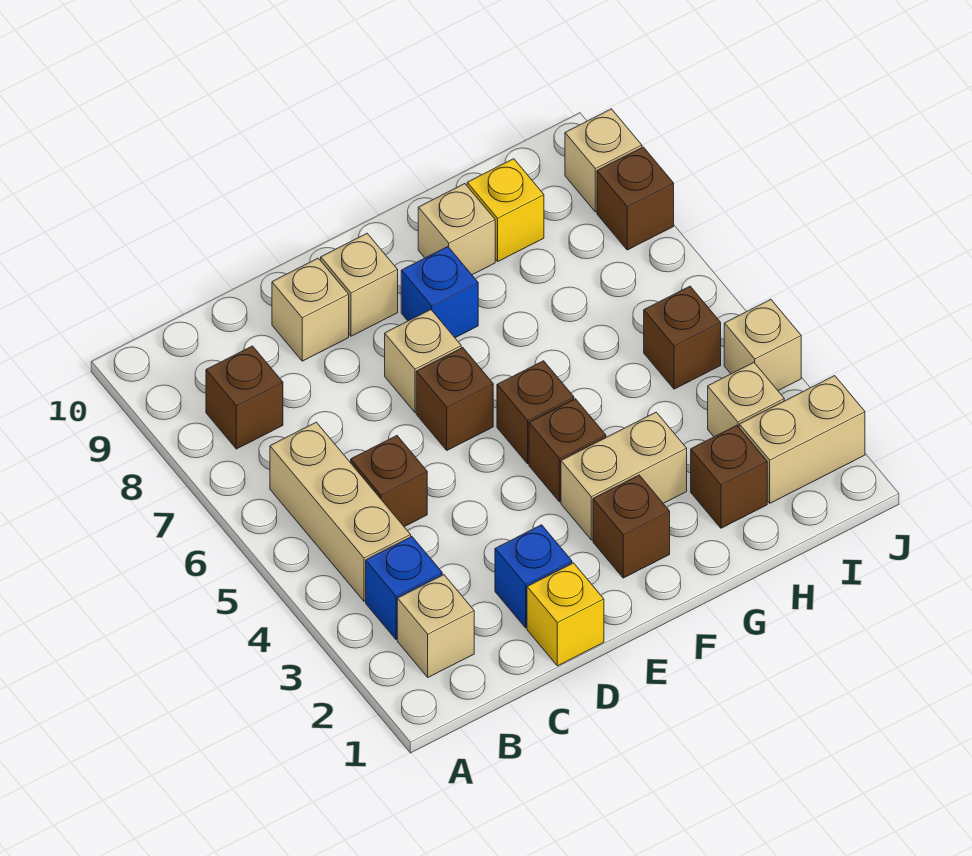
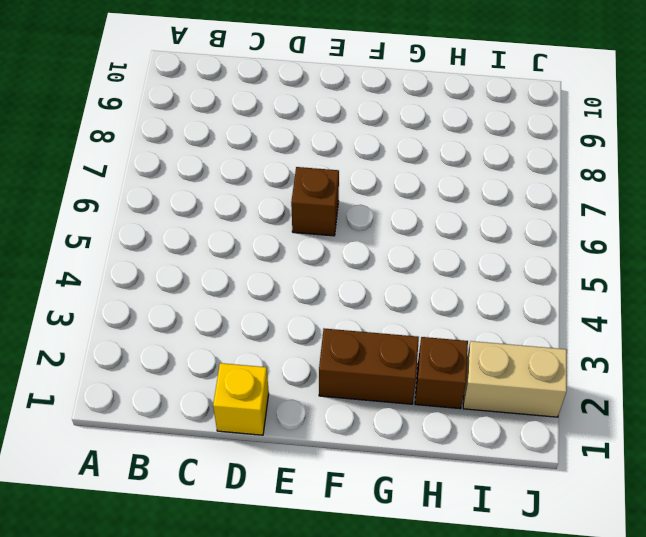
brown 1x2 brick [319,328,419,404] -> brown 1x1 brick [593,475,670,578]
none -> tan 1x1 brick [397,575,474,677]
none -> blue 1x1 brick [366,537,442,639]
none -> tan 1x3 brick [270,422,411,601]

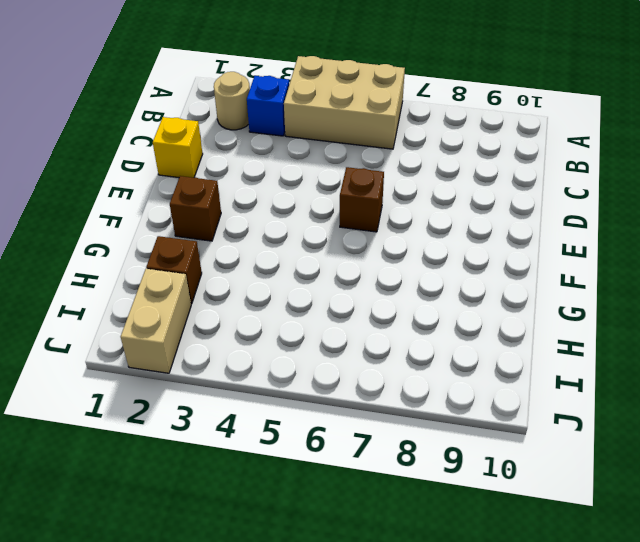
tan 2x3 brick [284,56,405,149] -> tan 1x3 brick [270,422,411,601]
tan 1x1 round brick [214,72,250,130] -> tan 1x1 brick [397,575,474,677]
none -> brown 1x1 brick [206,346,283,449]
none -> brown 1x1 brick [351,436,427,527]
none -> blue 1x1 brick [495,525,572,628]

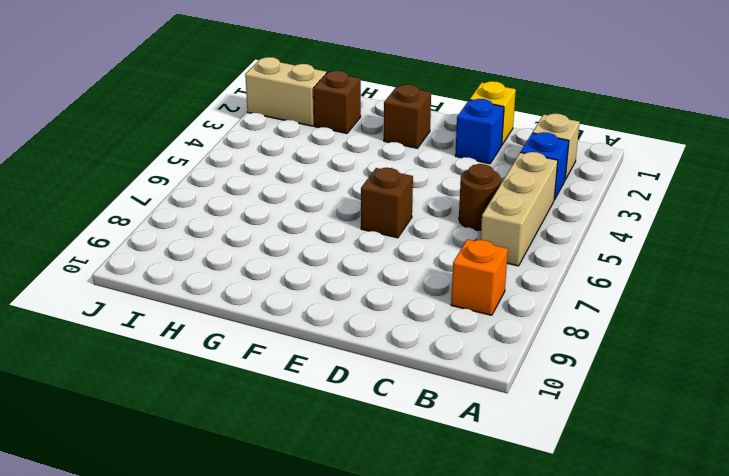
orange 1x1 brick [451,239,508,315] -> brown 1x1 brick [206,346,283,449]
brown 1x1 round brick [459,164,501,230] -> brown 1x1 brick [351,436,427,527]
none -> tan 1x1 brick [272,258,349,361]
none -> tan 1x1 brick [385,310,461,412]
none -> tan 1x1 brick [321,234,398,336]

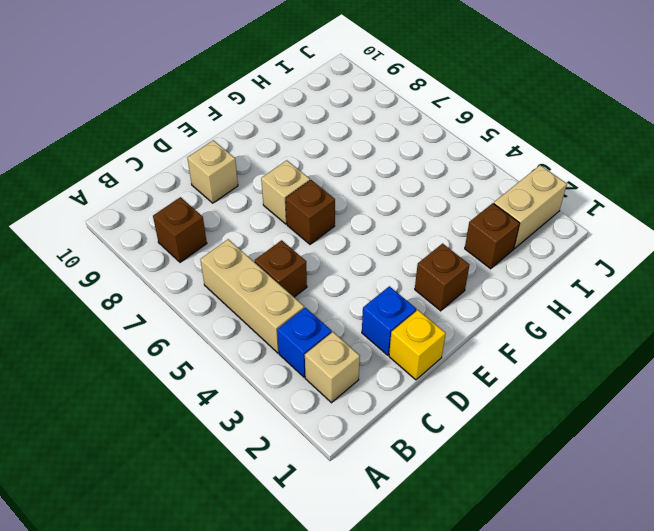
none -> tan 1x1 brick [321,234,398,336]
none -> tan 1x2 brick [561,412,687,540]
none -> brown 1x1 brick [529,399,606,502]

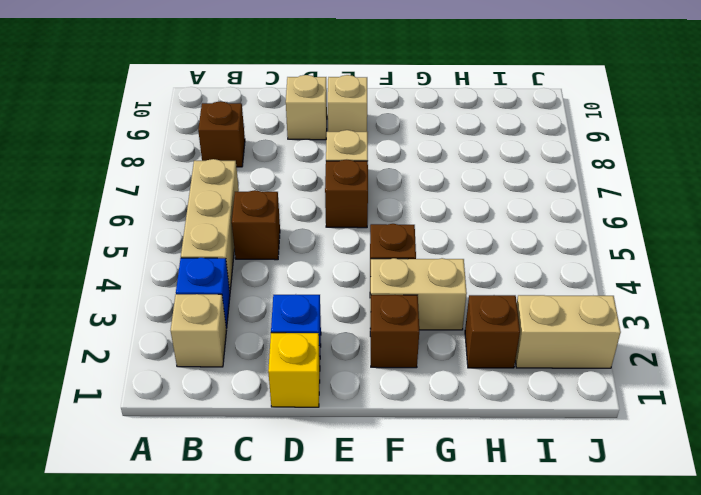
none -> brown 1x1 brick [497,361,574,464]
none -> blue 1x1 brick [401,247,478,338]
none -> tan 1x1 brick [418,184,495,275]

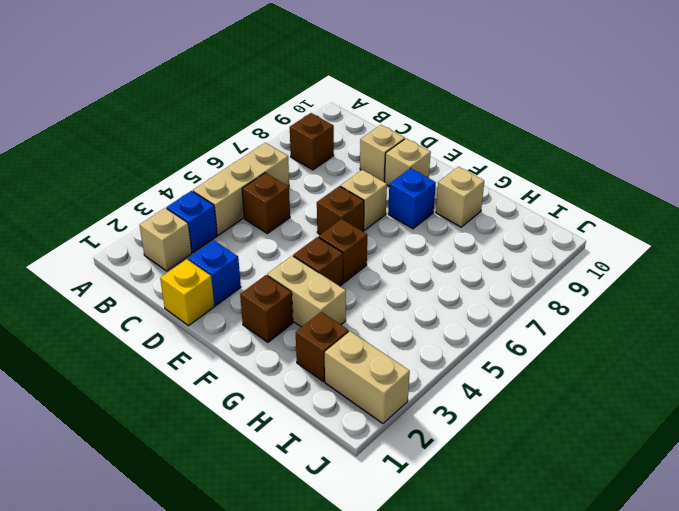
none -> yellow 1x1 brick [467,159,544,261]
none -> tan 1x1 brick [708,362,784,437]
none -> brown 1x1 brick [644,286,721,389]

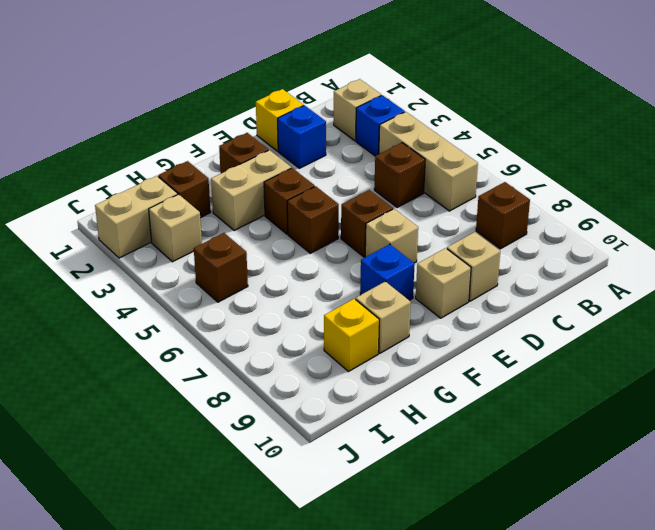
none -> tan 1x1 brick [724,299,801,391]
none -> brown 1x1 brick [597,147,674,250]
none -> tan 1x1 brick [565,109,642,212]

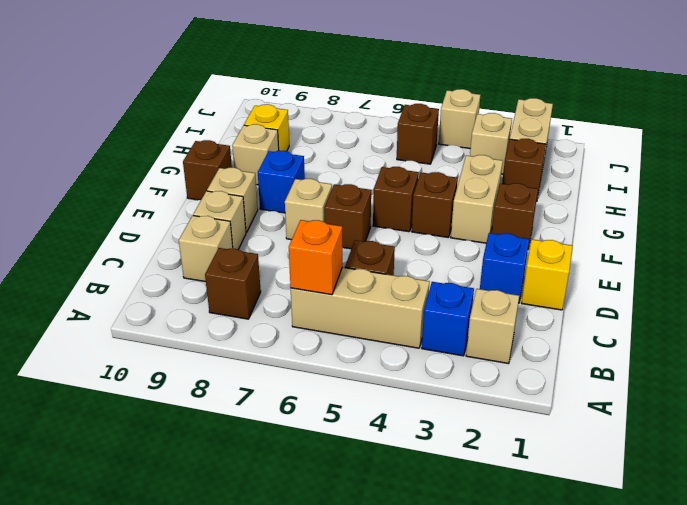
orange 1x1 brick [289,220,342,295] -> none
tan 1x1 brick [179,216,233,282] -> tan 1x1 brick moved to [565,109,642,212]
brown 1x1 brick [183,140,232,200] -> brown 1x1 brick moved to [597,147,674,250]

